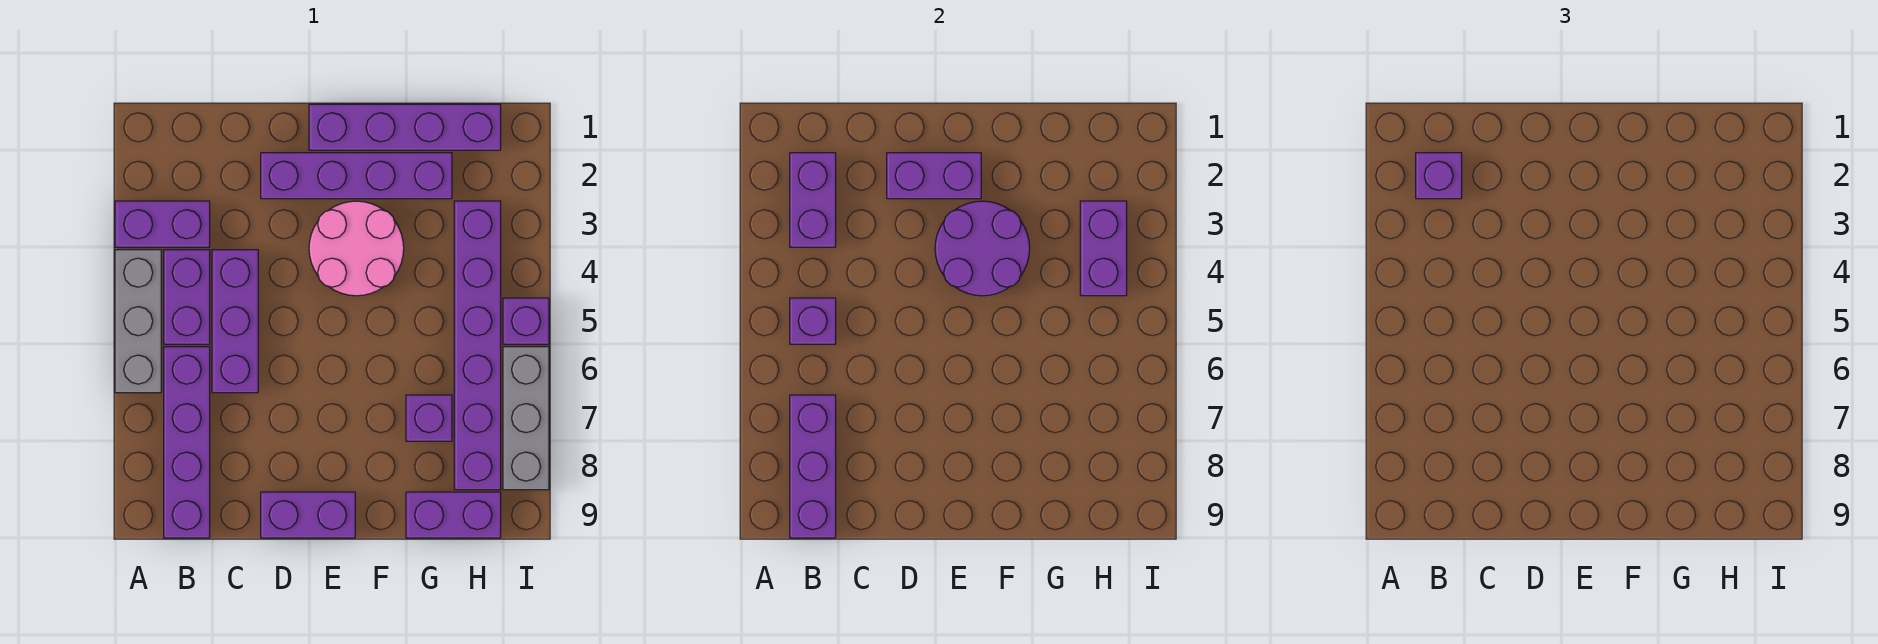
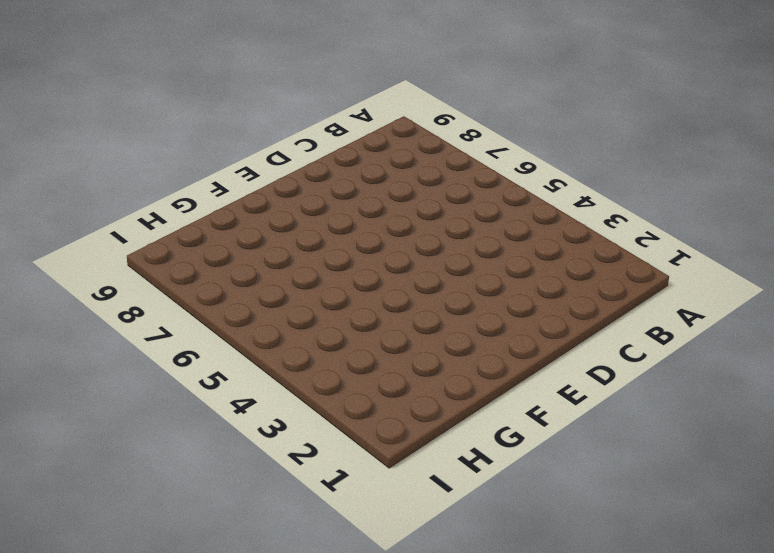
none -> purple 1x2 brick [115,201,210,247]
none -> grey 1x3 brick [115,250,161,393]
none -> purple 1x2 brick [164,250,210,344]

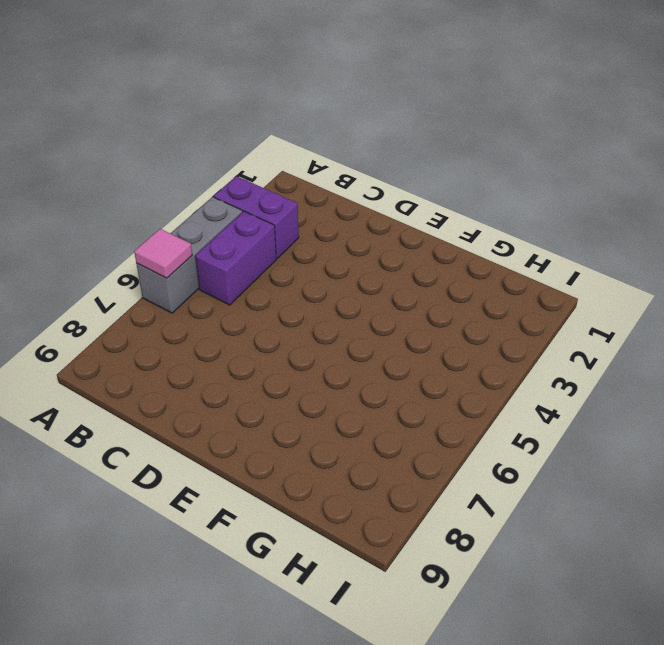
pink 1x1 tile [134,229,192,278] -> none
none -> purple 1x4 brick [164,347,210,538]
none -> purple 1x3 brick [212,250,258,393]
none -> purple 1x4 brick [261,153,452,199]

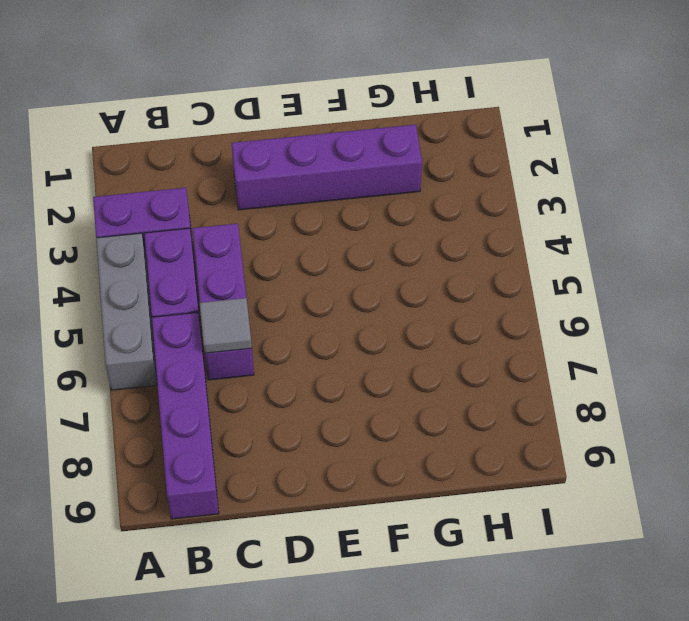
grey 1x1 tile [200,298,252,353] -> none
none -> purple 1x2 brick [261,492,355,538]
none -> purple 1x4 brick [309,104,501,150]
none -> pink 2x2 round brick [309,201,404,296]

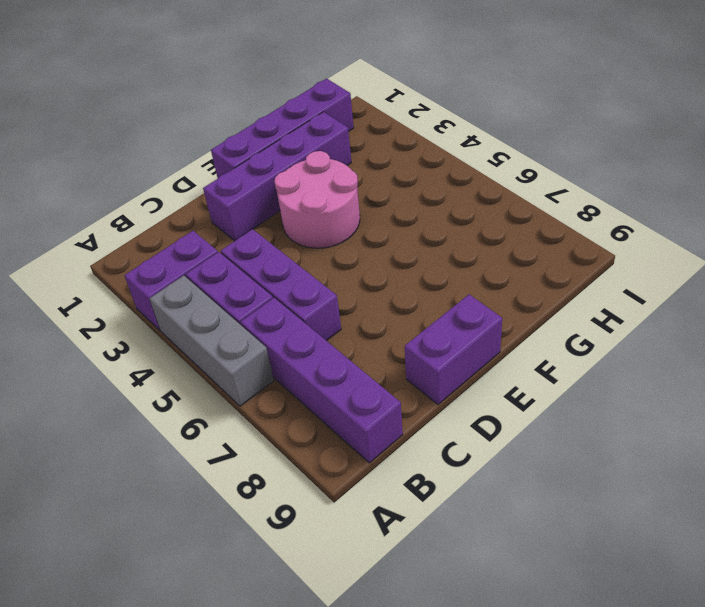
none -> purple 1x1 brick [406,395,452,441]
none -> purple 1x2 brick [406,492,501,538]
none -> purple 1x6 brick [454,201,501,490]

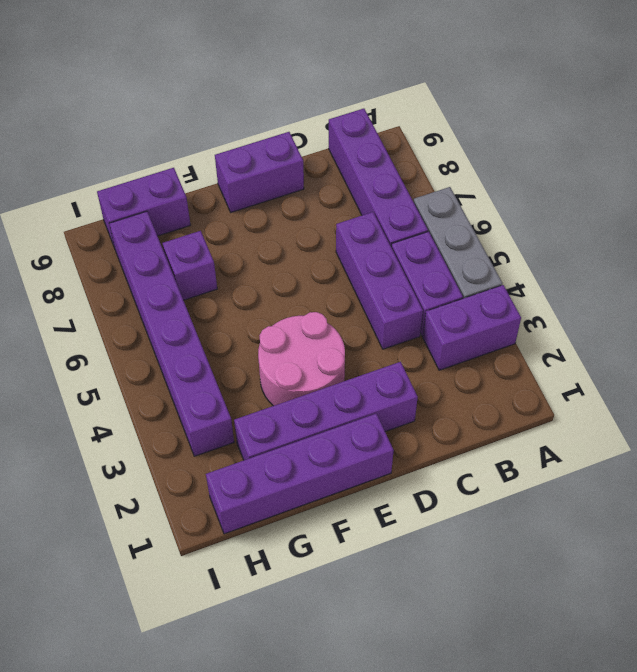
none -> purple 1x1 brick [503,298,549,344]
none -> grey 1x3 brick [503,347,549,490]
none -> purple 1x2 brick [790,153,836,247]

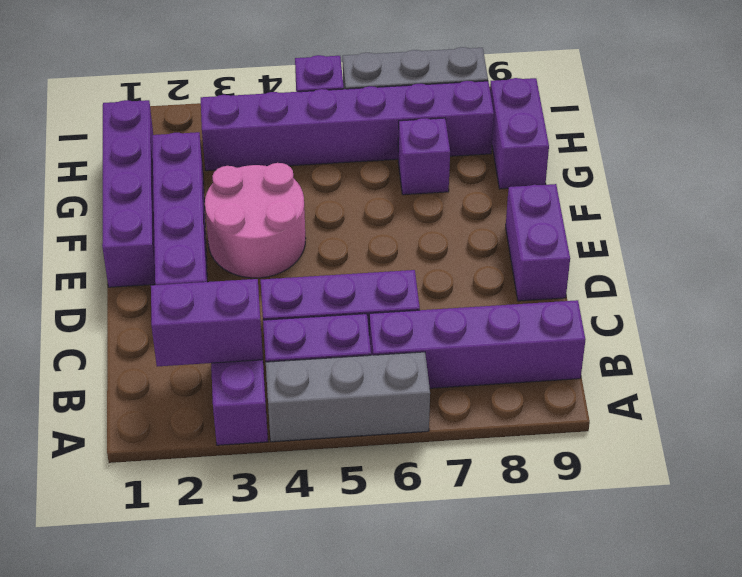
none -> purple 1x1 brick [790,298,836,344]
none -> purple 1x3 brick [790,395,836,538]
none -> purple 1x2 brick [887,153,981,199]

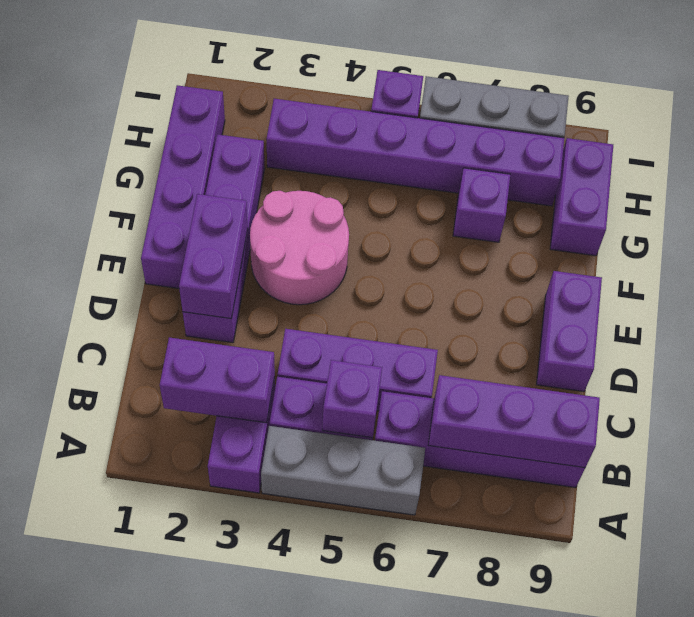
none -> purple 2x2 round brick [935,201,1030,296]
none -> purple 1x2 brick [1080,201,1127,296]
none -> purple 1x1 brick [1416,153,1462,199]

